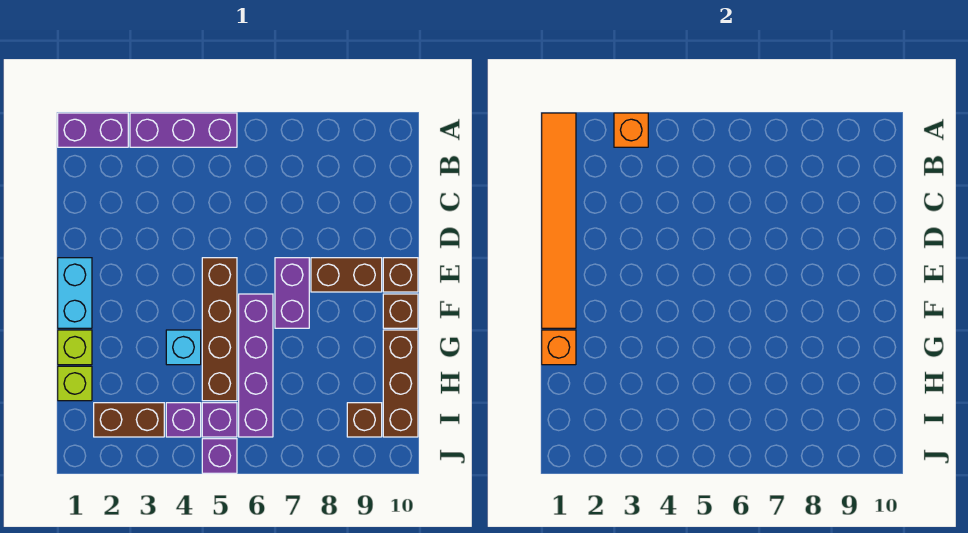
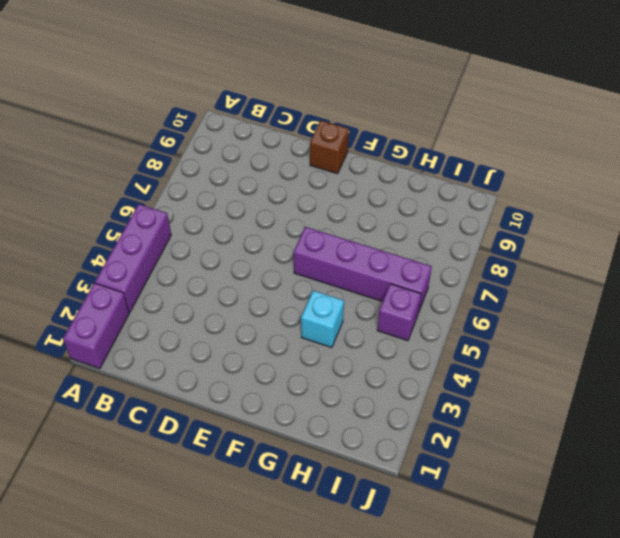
none -> cyan 1x2 brick [58,258,92,328]
none -> brown 1x4 brick [202,258,237,401]
none -> purple 1x2 brick [275,258,309,328]

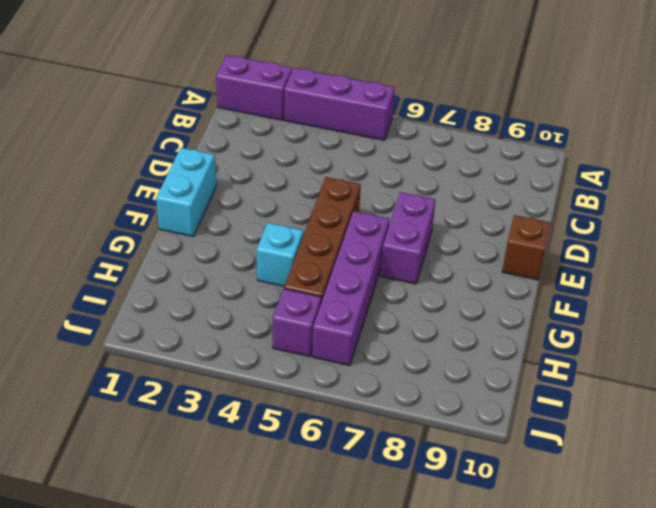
none -> brown 1x2 brick [311,258,382,292]
none -> brown 1x1 brick [383,294,418,328]
none -> lime 1x1 brick [58,330,92,365]

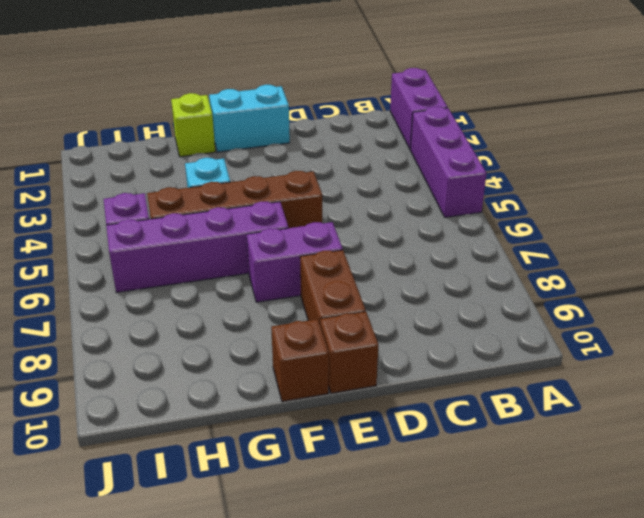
none -> brown 1x3 brick [383,330,418,437]
none -> lime 1x1 brick [58,366,92,401]
none -> brown 1x2 brick [94,403,164,437]

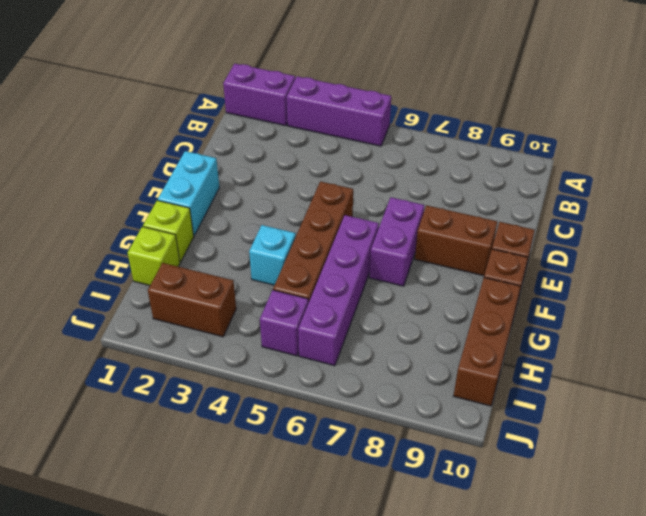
none -> purple 1x1 brick [166,403,201,437]
none -> brown 1x1 brick [347,403,382,437]
none -> purple 1x1 brick [202,439,237,473]

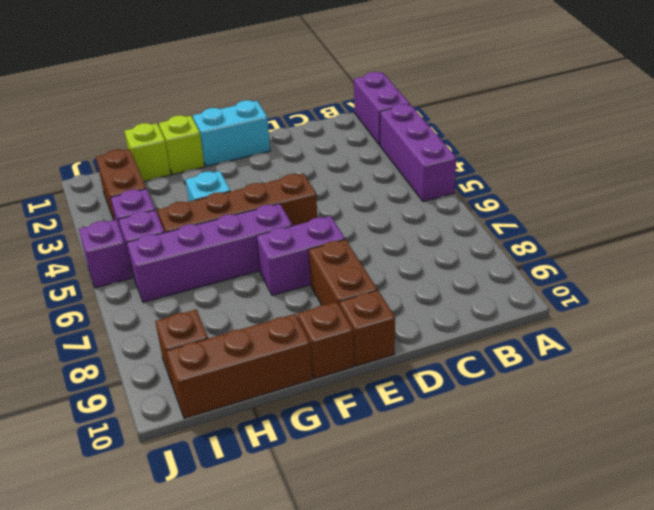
none -> orange 1x6 tile [542,113,576,328]
none -> orange 1x1 brick [614,113,648,147]
none -> orange 1x1 brick [542,330,576,365]

